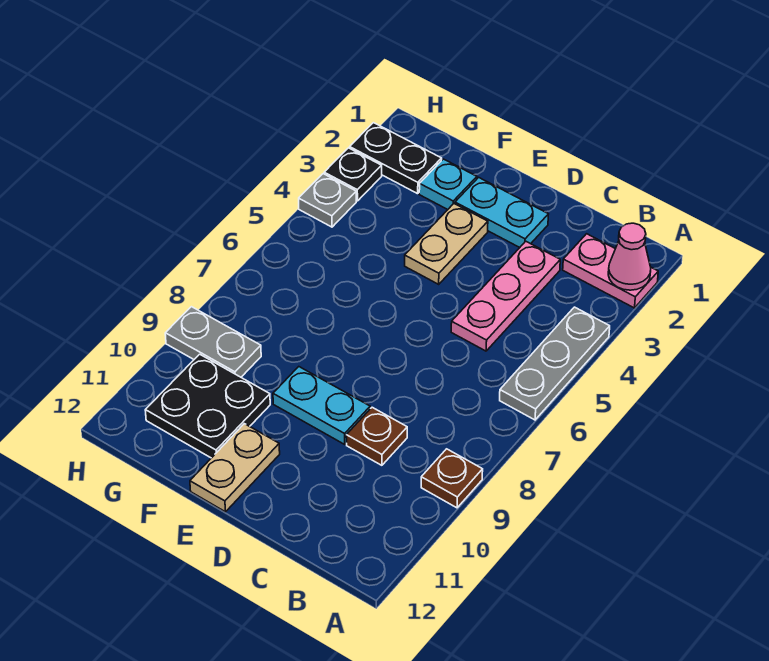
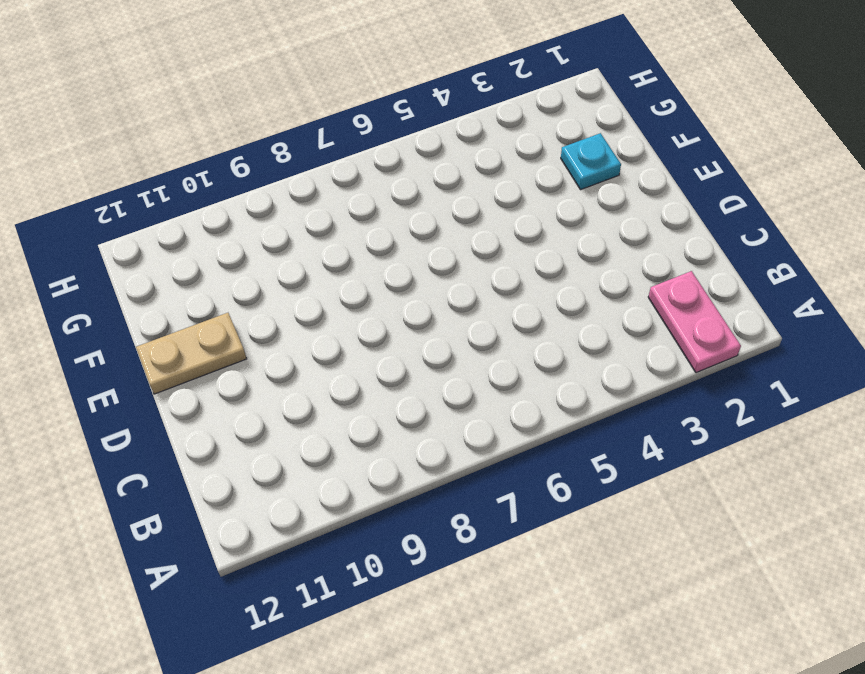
none -> grey 1x3 plate [500,307,610,420]
none -> brown 1x1 plate [421,449,483,508]
none -> pink 1x3 plate [451,241,560,351]

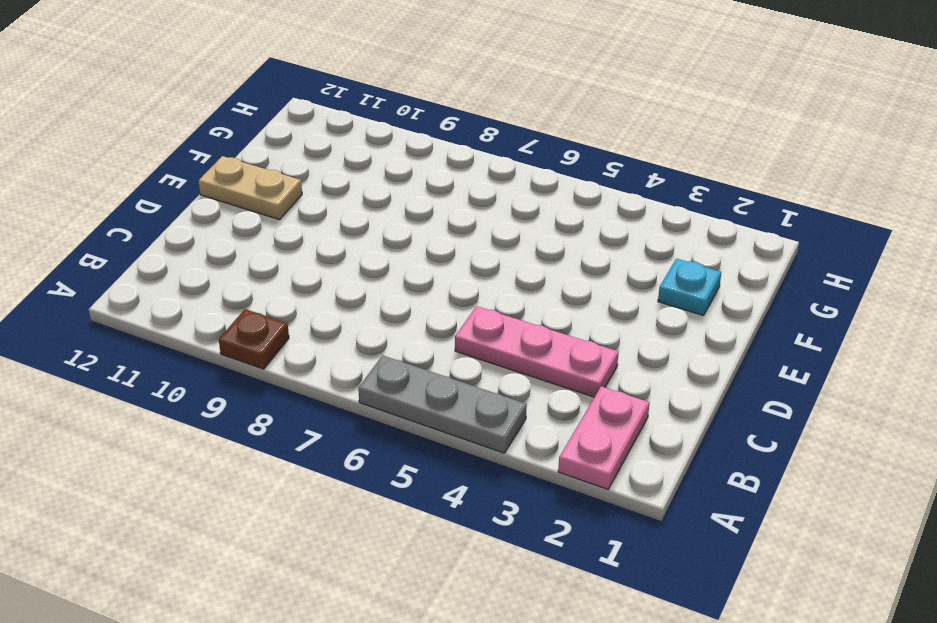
none -> brown 1x1 plate [346,407,407,465]
none -> cyan 1x2 plate [455,177,548,248]
none -> cyan 1x2 plate [273,367,370,444]

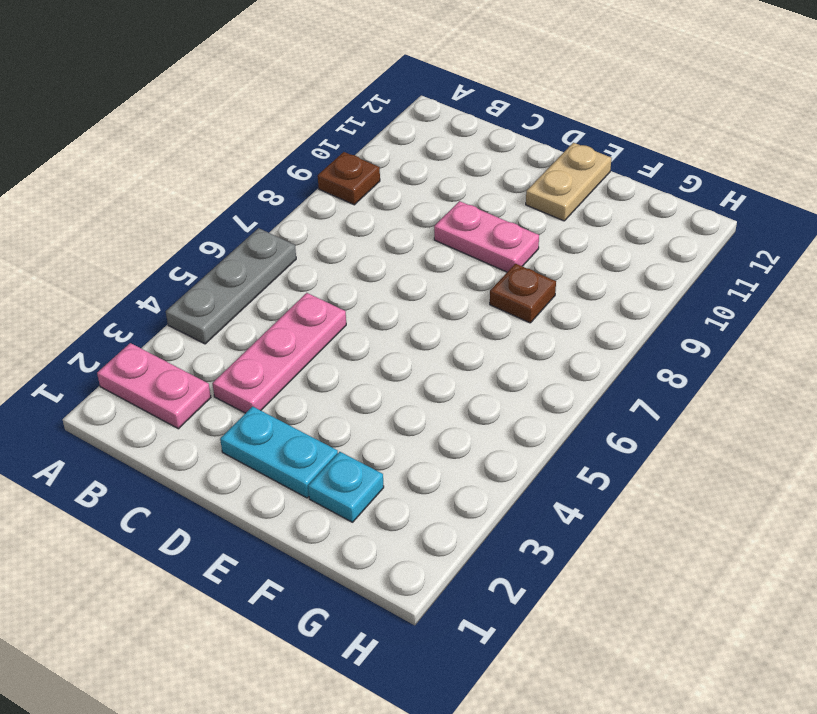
pink 1x2 plate [434,201,539,272] -> cyan 1x2 plate [273,367,370,444]
brown 1x1 plate [490,264,556,323] -> brown 1x1 plate moved to [346,407,407,465]
none -> tan 1x2 plate [405,204,488,284]
none -> black 2x2 plate [145,354,270,458]
none -> black 1x2 plate [350,123,442,194]

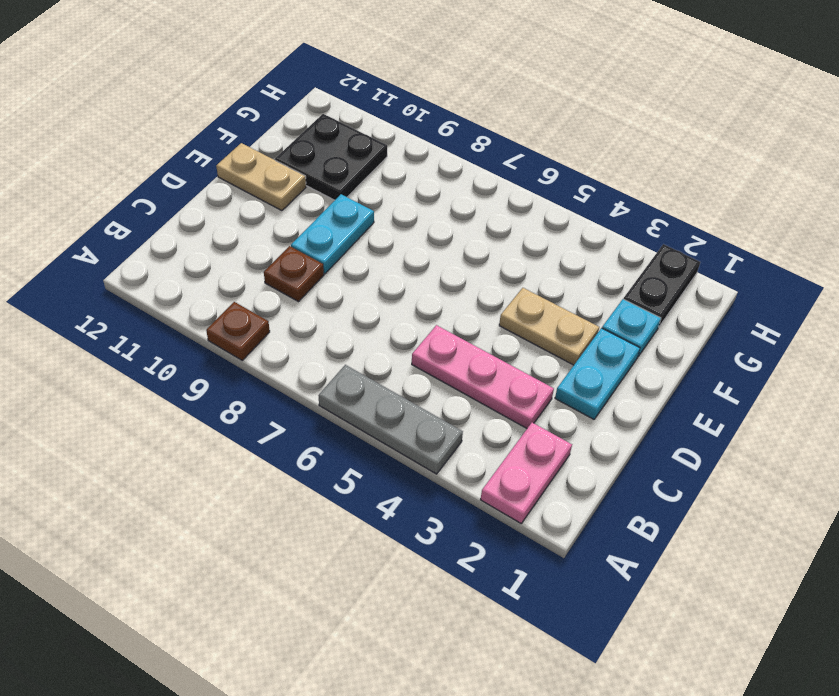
none -> grey 1x2 plate [165,307,261,377]
none -> black 1x1 plate [324,148,382,201]
none -> grey 1x1 plate [299,174,356,227]

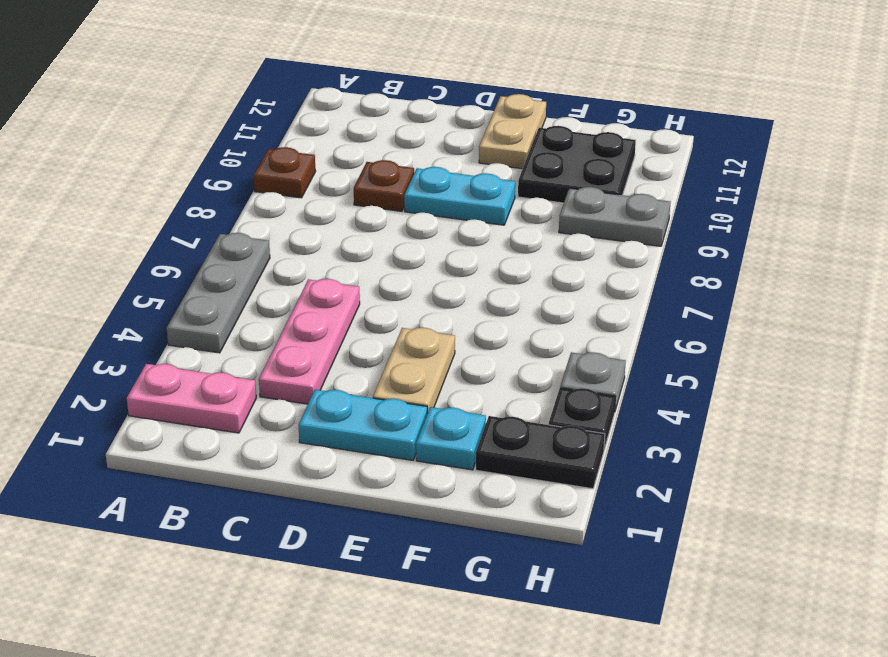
none -> pink 1x1 cone [608,223,651,290]

